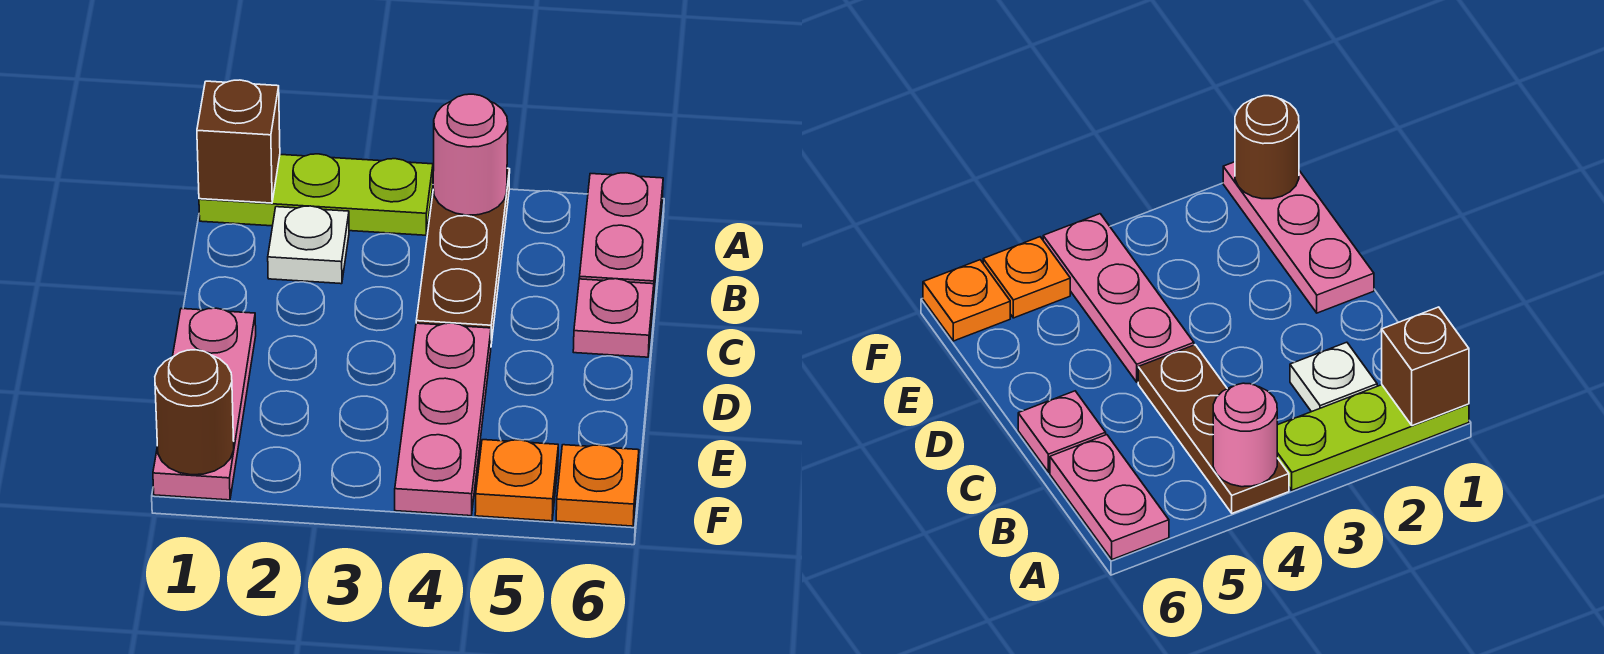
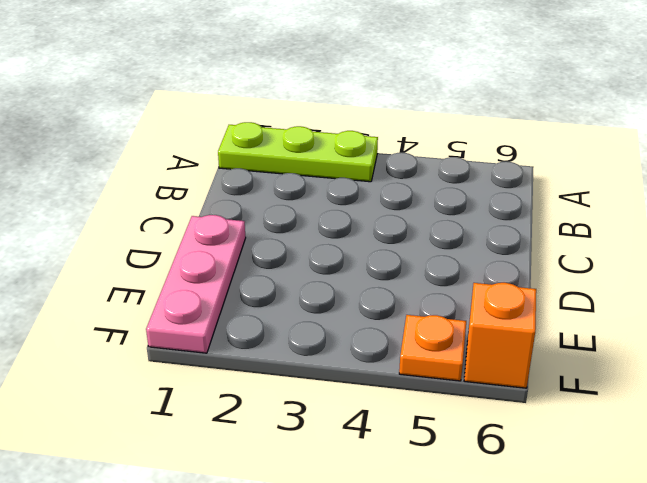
orange 1x1 brick [464,283,536,388] -> orange 1x1 plate [556,445,639,526]
none -> brown 1x3 plate [416,168,510,344]
none -> pink 1x2 plate [579,173,663,299]
none -> white 1x1 plate [268,206,349,284]

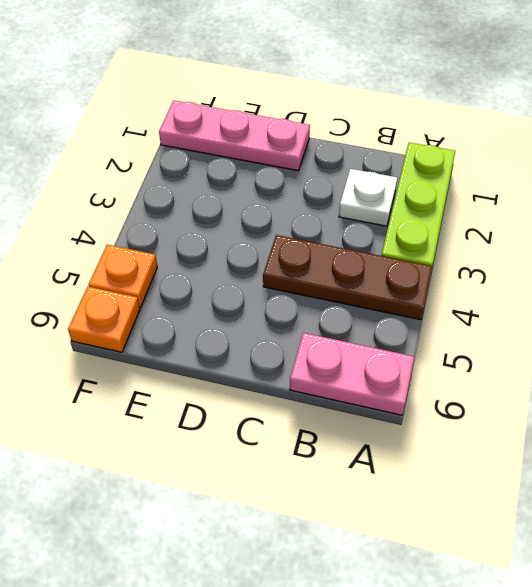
none -> pink 1x1 plate [573,279,654,357]
none -> pink 1x3 plate [395,323,491,516]
none -> brown 1x1 brick [197,80,280,203]

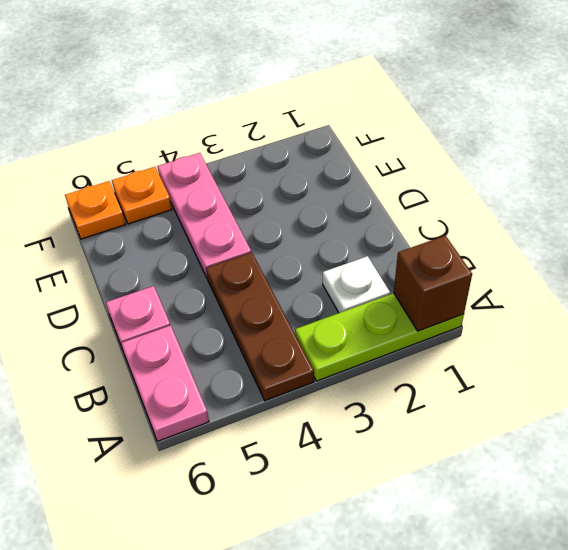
none -> pink 1x3 plate [153,308,256,500]
none -> pink 1x1 round brick [433,94,508,215]
none -> brown 1x1 round brick [155,350,234,475]

